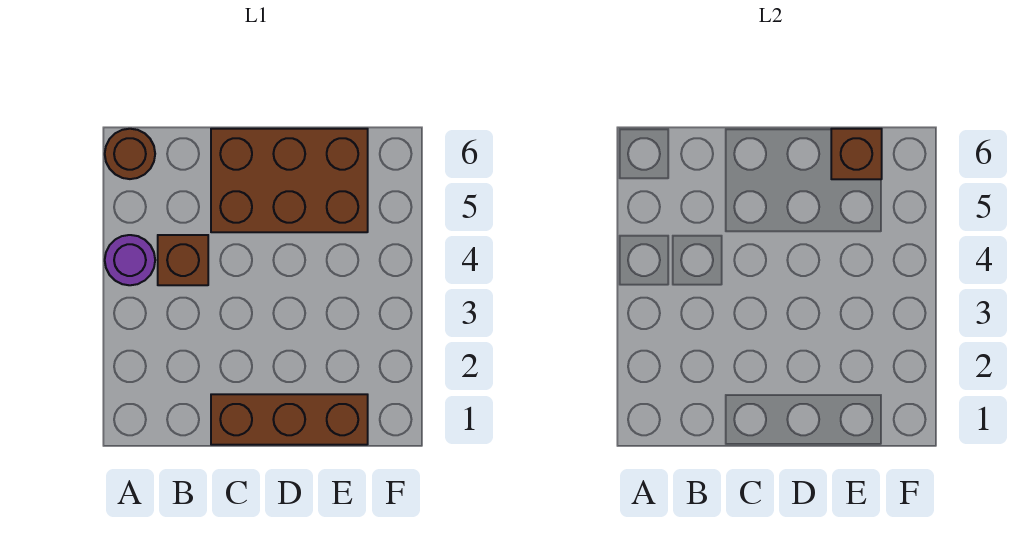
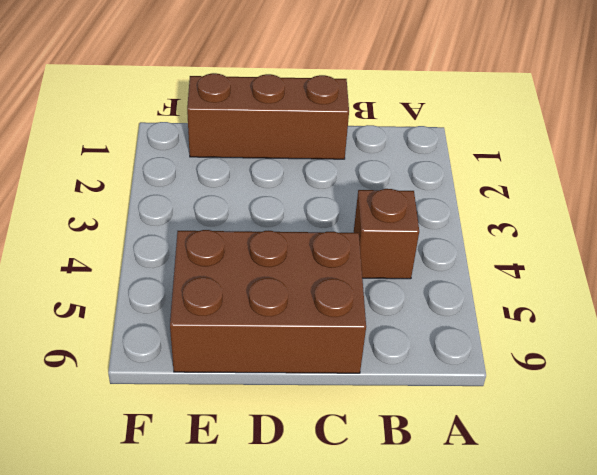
none -> purple 1x1 round brick [105,235,155,285]
none -> brown 1x1 round brick [105,129,155,179]

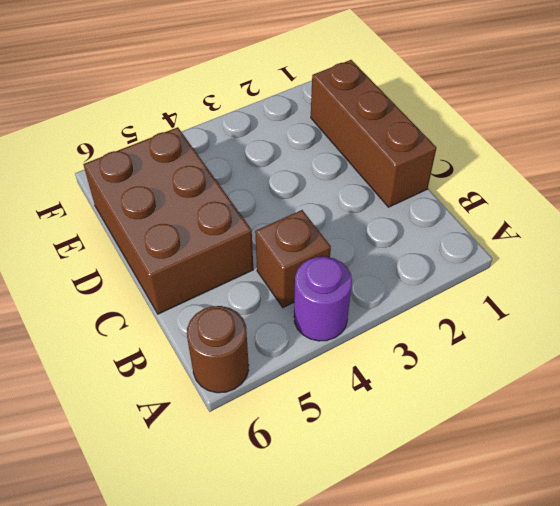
none -> brown 1x1 brick [831,129,882,179]

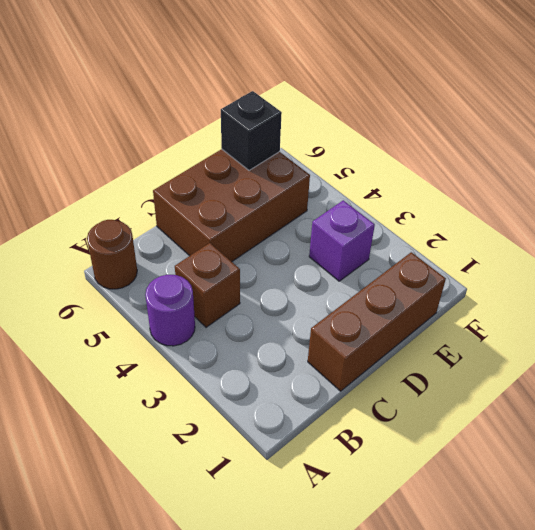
purple 1x1 brick [309,200,375,281] -> none
black 1x1 brick [221,91,282,170] -> brown 1x1 brick [831,129,882,179]

